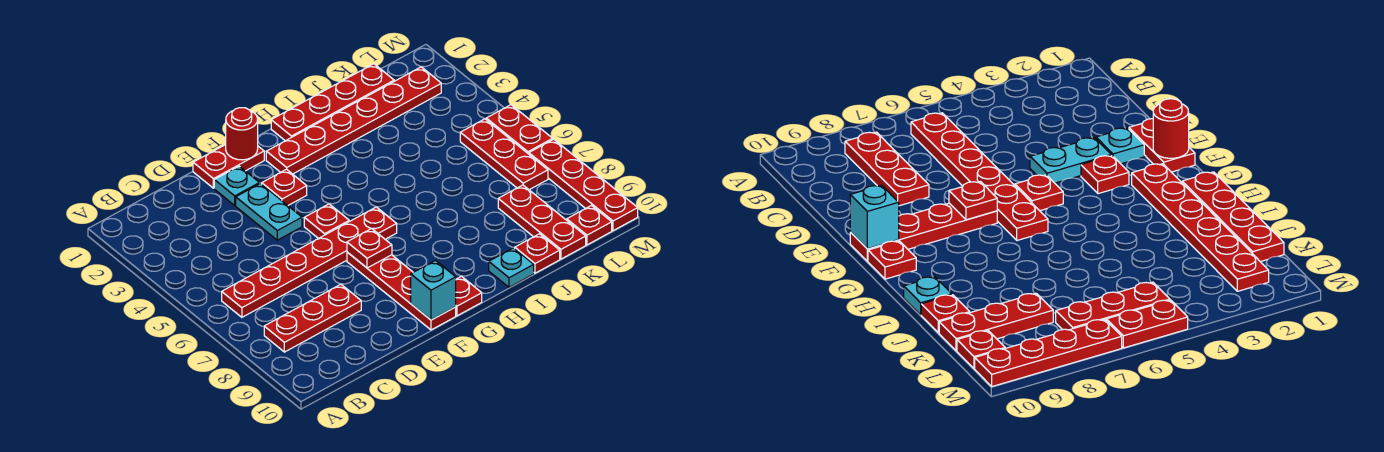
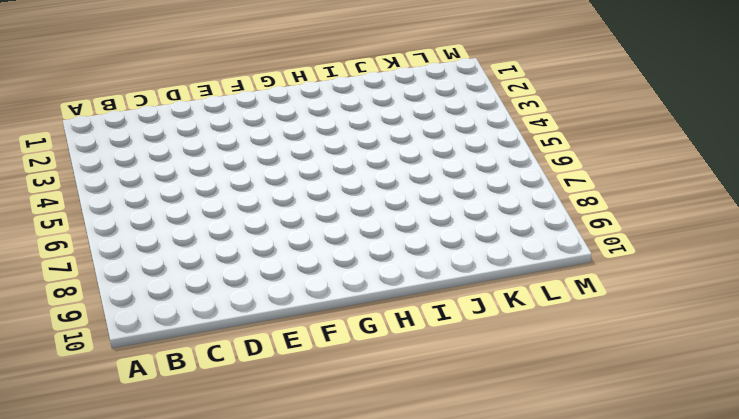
none -> red 1x6 plate [222,207,397,317]
none -> red 1x3 plate [264,284,361,352]
none -> red 1x2 plate [193,145,264,188]

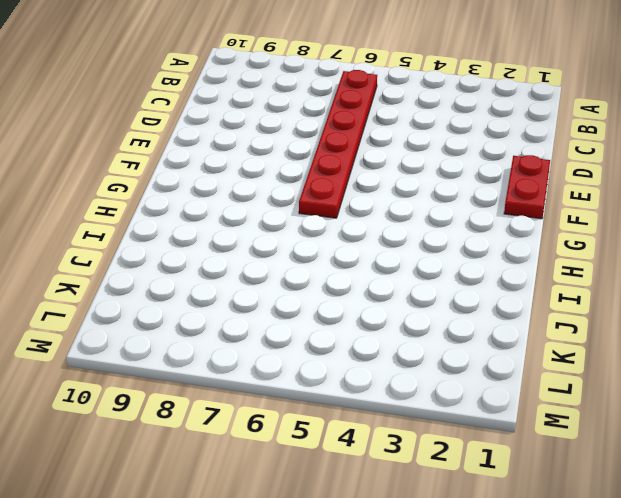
none -> red 1x3 plate [264,284,361,352]
none -> cyan 1x1 plate [214,166,259,205]
none -> cyan 1x2 plate [236,184,302,240]

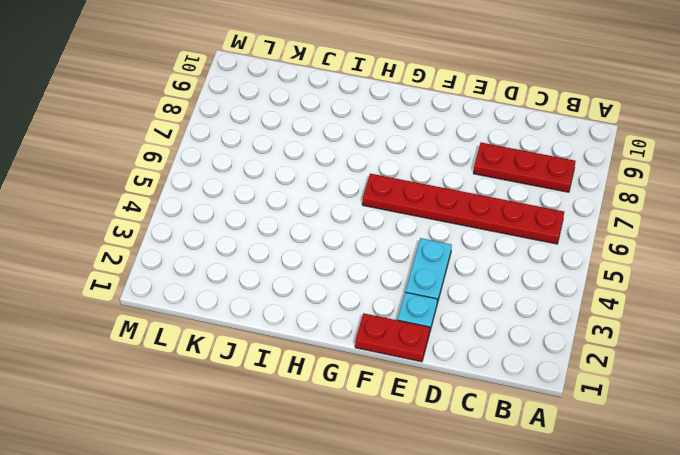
none -> red 1x1 plate [262,169,307,205]
none -> red 1x1 plate [304,204,349,239]
none -> red 1x4 plate [347,252,456,330]

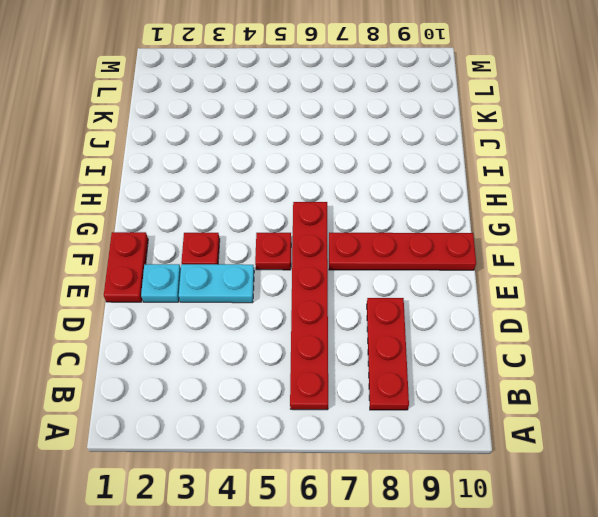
none -> red 1x6 plate [266,67,441,174]
none -> red 1x1 plate [456,276,482,316]
none -> red 1x4 plate [271,64,394,141]

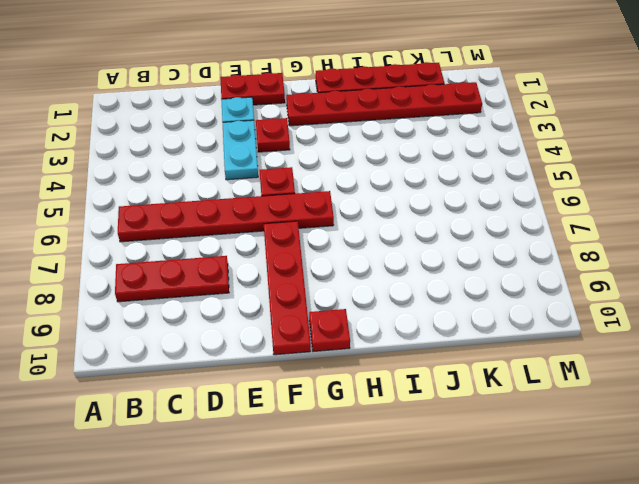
none -> cyan 1x1 plate [489,248,534,287]
none -> red 1x1 plate [515,234,560,273]
none -> red 1x3 plate [498,185,586,259]

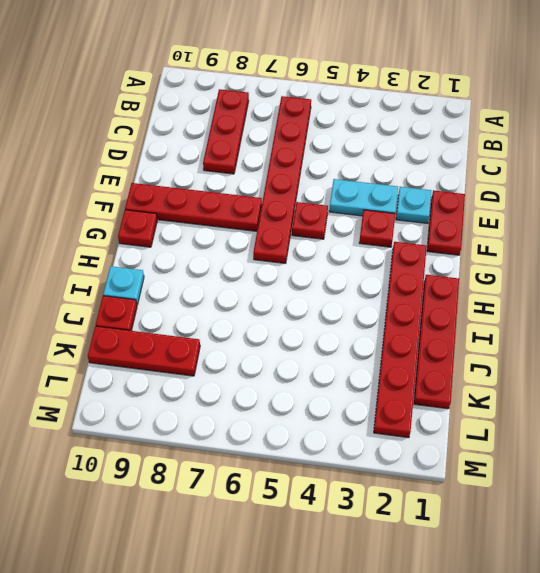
none -> red 1x3 plate [460,119,548,190]
none -> red 1x1 plate [567,206,612,245]
none -> red 1x2 plate [486,105,553,154]

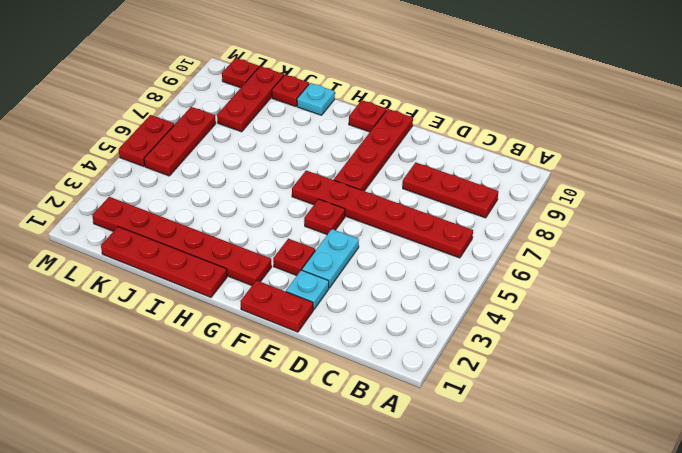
none -> red 1x4 plate [529,139,638,231]
none -> red 1x1 round brick [226,108,258,160]
none -> red 1x1 plate [347,229,392,268]

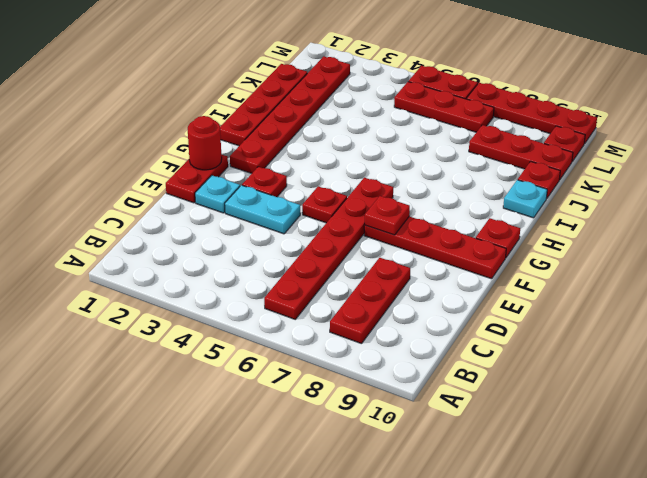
none -> cyan 1x1 brick [411,261,456,320]

